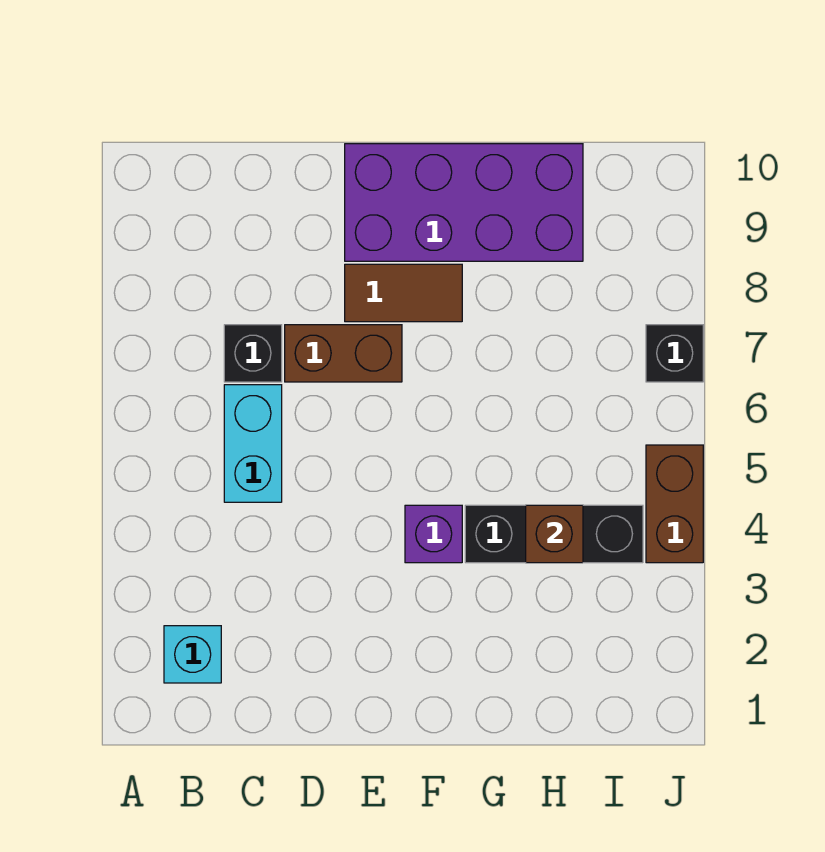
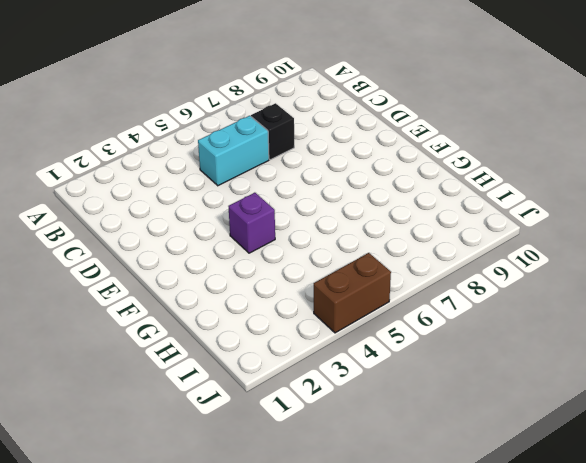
none -> cyan 1x1 brick [164,626,221,683]
none -> brown 1x2 brick [285,325,402,382]

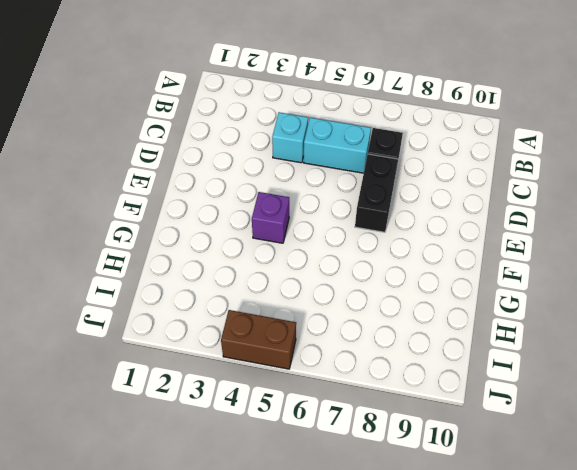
cyan 1x1 brick [272,112,308,163] -> cyan 1x1 brick moved to [164,626,221,683]
black 1x2 brick [355,154,398,232] -> brown 1x2 brick [285,325,402,382]
none -> brown 1x2 tile [345,264,462,322]
none -> purple 2x4 brick [345,144,583,261]

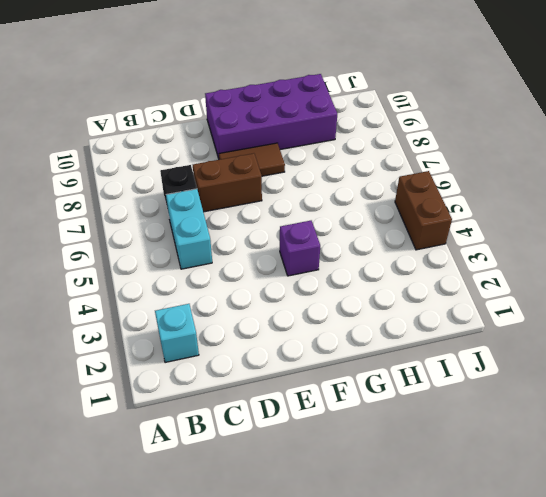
none -> black 1x3 brick [465,505,643,563]
none -> black 1x1 brick [646,325,703,382]

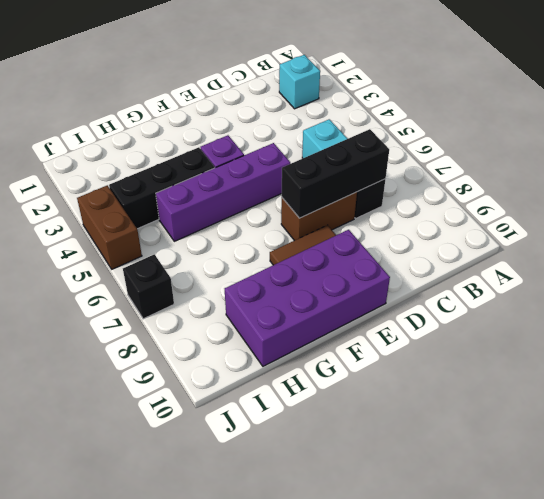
black 1x3 brick [282,129,389,218] -> none
purple 1x4 brick [156,143,290,241] -> none
none -> brown 1x1 brick [526,505,583,563]

